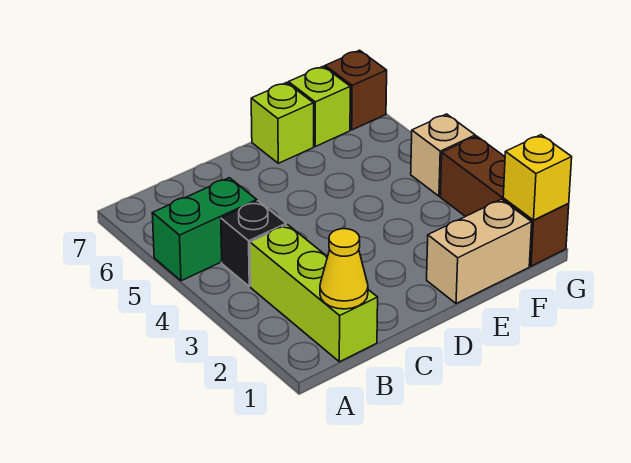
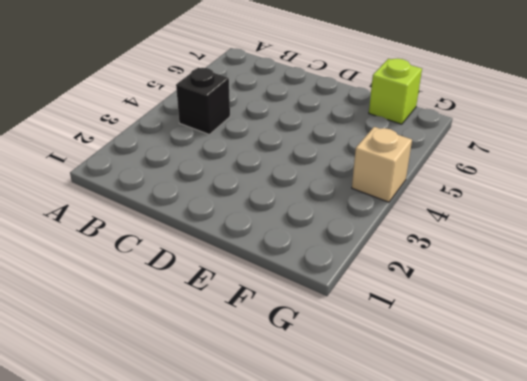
none -> green 1x2 brick [152,178,257,281]
none -> lime 1x3 brick [250,225,378,362]

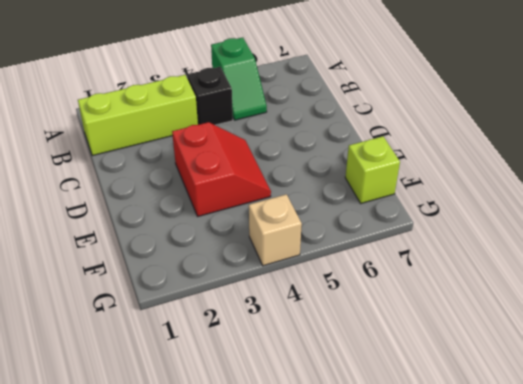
green 1x2 slope [211,37,267,120] -> green 1x2 brick [152,178,257,281]
red 2x2 slope [172,122,271,216] -> none
none -> tan 1x2 brick [427,199,532,304]
none -> lime 1x1 brick [251,83,314,163]

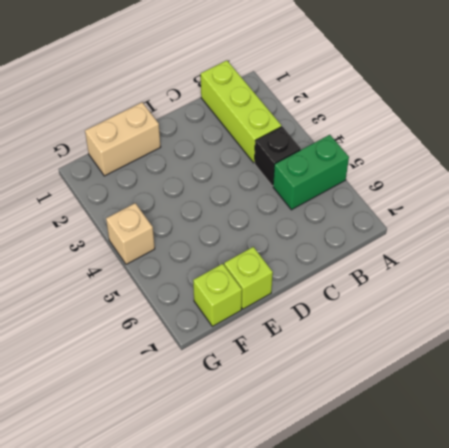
none -> brown 1x3 brick [440,136,569,266]
none -> brown 1x1 brick [325,50,387,130]

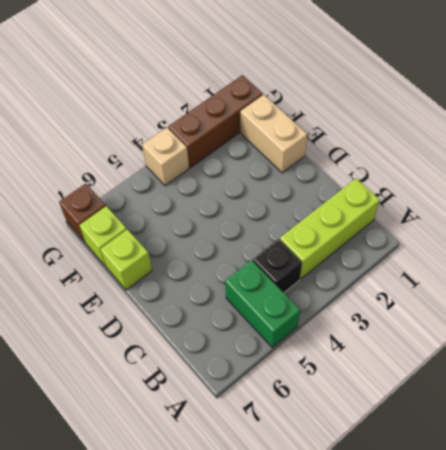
none -> yellow 1x1 cone [320,229,368,309]
none -> yellow 1x1 brick [503,135,572,220]

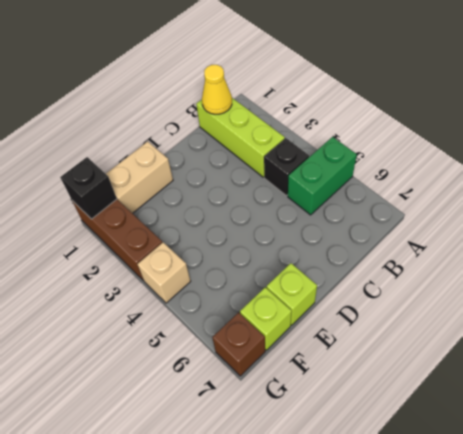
black 1x1 brick [60,157,117,219] -> yellow 1x1 brick [503,135,572,220]

